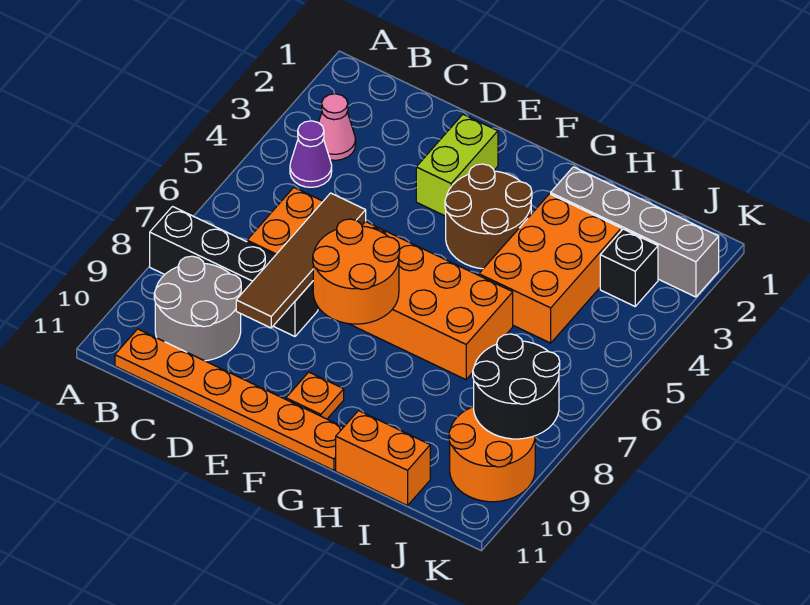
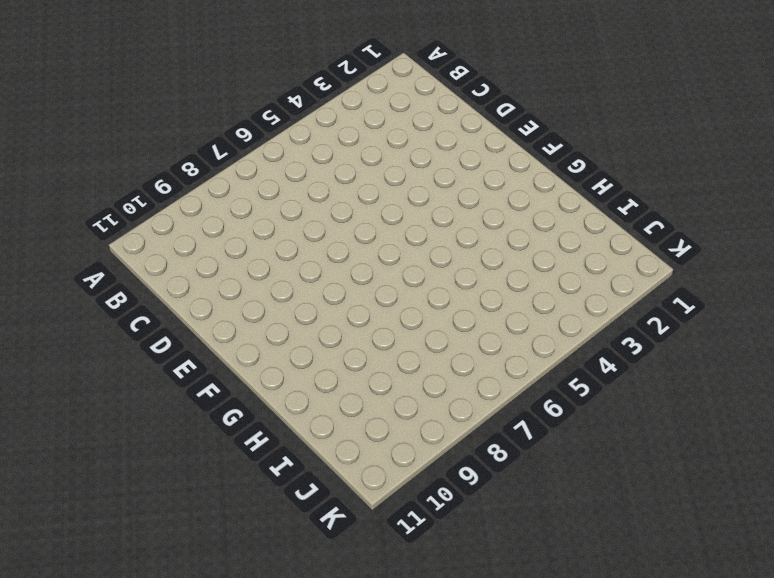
none -> black 1x4 brick [150,207,318,336]
none -> pink 1x1 cone [319,94,356,160]
none -> purple 1x1 cone [290,121,332,187]

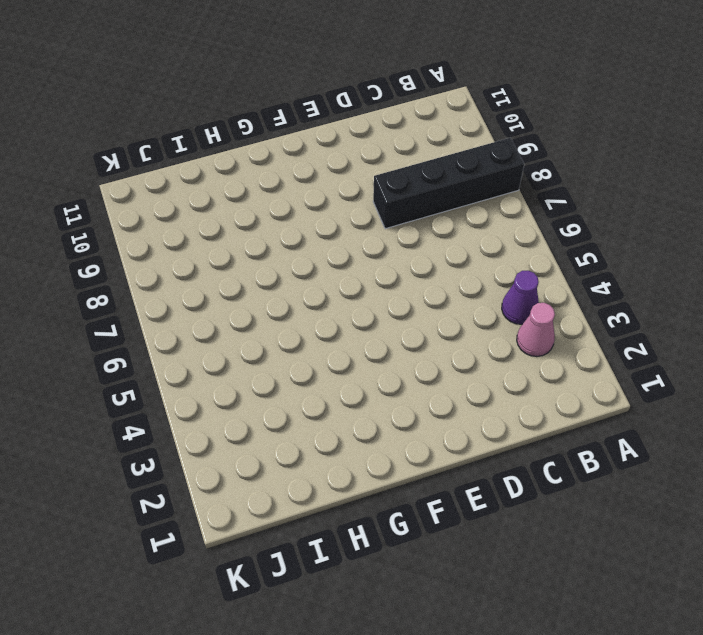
none -> grey 2x2 round brick [154,256,241,361]
none -> orange 1x6 plate [115,329,343,470]
none -> orange 2x6 brick [247,188,513,380]

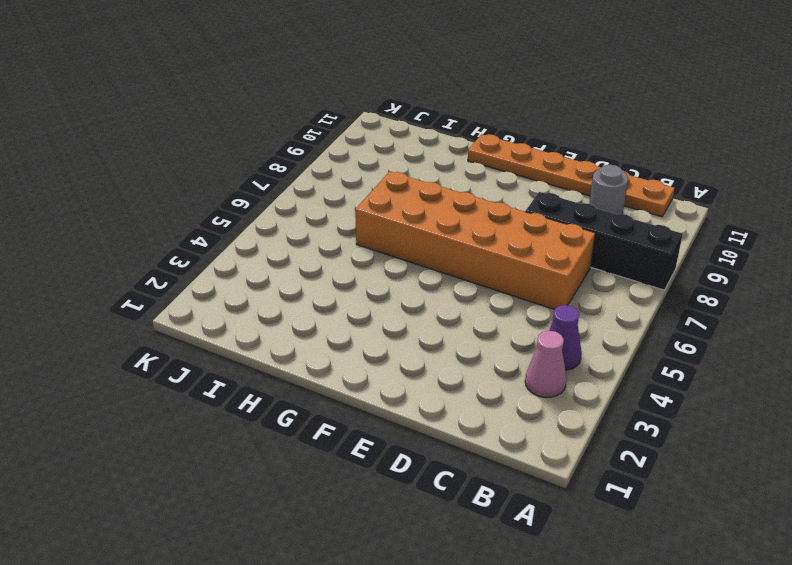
grey 1x1 round brick [589,165,628,214] -> grey 2x2 round brick [154,256,241,361]
none -> lime 1x2 brick [416,114,498,216]
none -> brown 2x2 round brick [445,164,532,269]
none -> orange 1x1 plate [286,372,344,419]

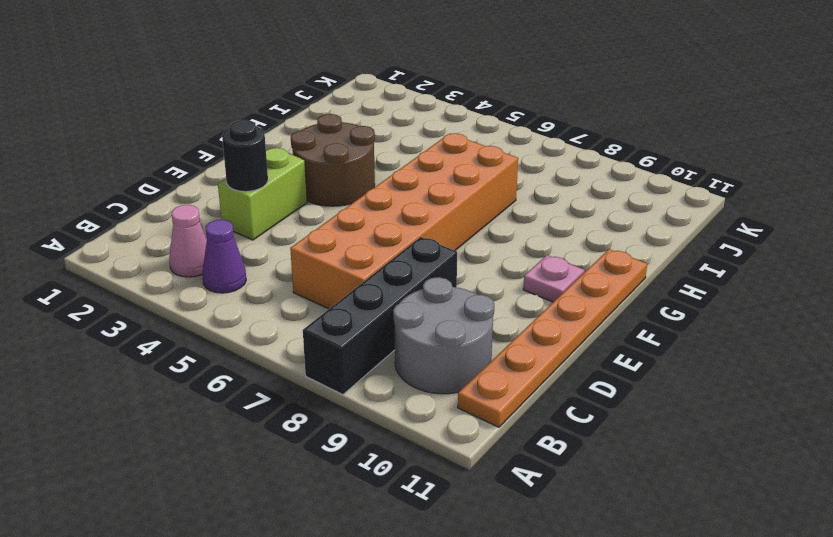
lime 1x2 brick [218,148,307,240] -> lime 1x2 brick turned to [416,114,498,216]
black 1x1 round brick [222,120,268,192] -> none
pink 1x1 plate [523,255,585,302] -> orange 1x1 plate [286,372,344,419]
none -> grey 1x4 brick [551,167,719,297]
none -> orange 2x3 brick [479,194,621,343]
none -> orange 1x2 brick [336,411,430,506]

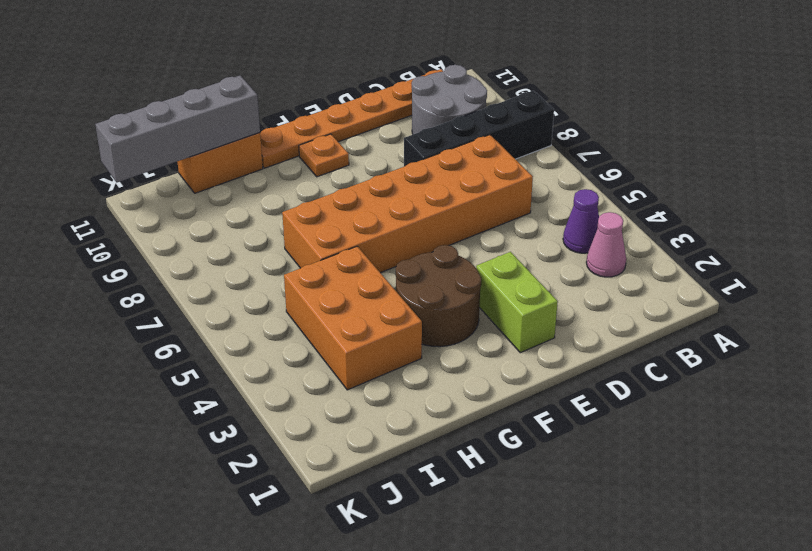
grey 1x4 brick [95,76,260,182] -> grey 1x4 brick moved to [551,167,719,297]
none -> black 1x1 brick [600,229,658,306]
none -> orange 2x2 round brick [449,407,535,502]
none -> brown 1x4 tile [236,193,366,328]

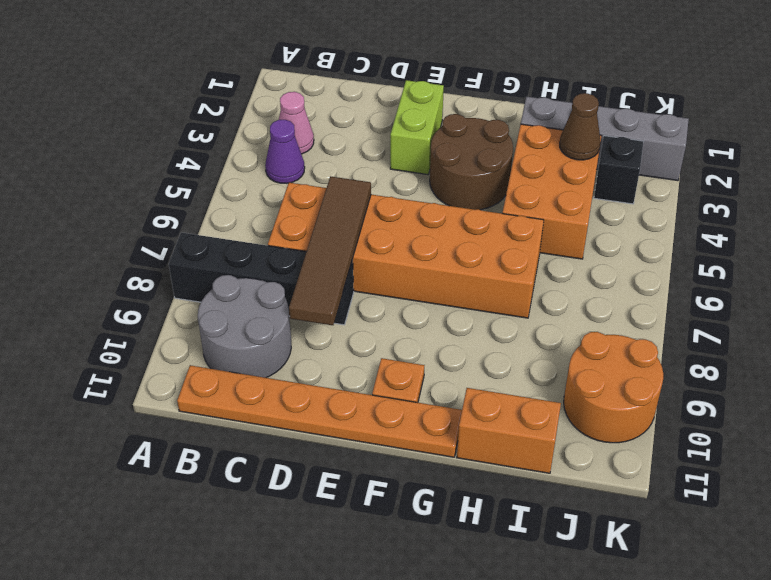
brown 1x1 cone [560,93,601,160] -> none
none -> orange 2x2 round brick [313,219,400,324]
none -> black 2x2 round brick [473,334,560,439]

